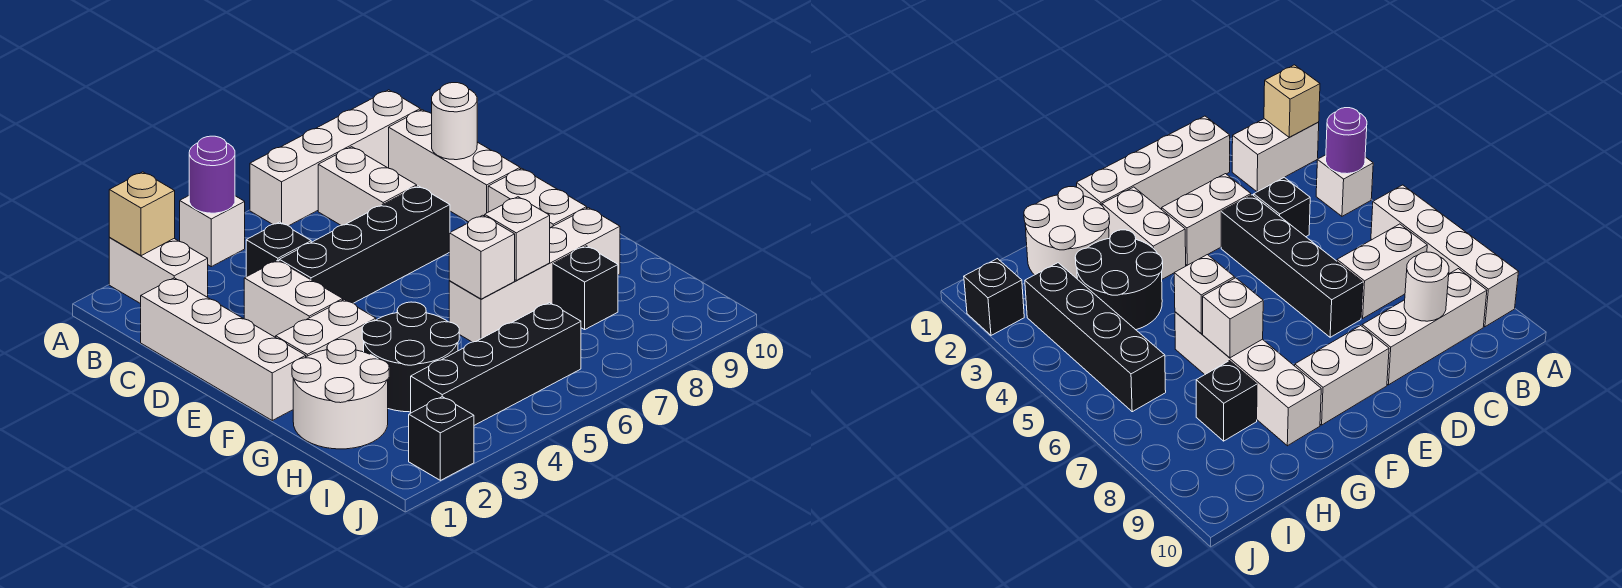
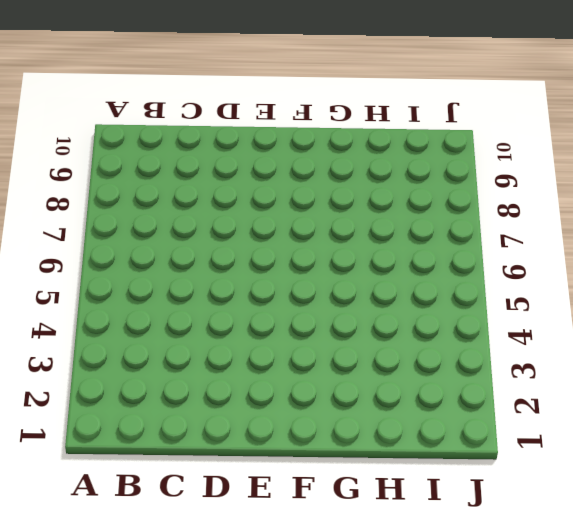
none -> white 1x2 brick [109,238,208,304]
none -> white 1x1 brick [180,196,245,267]
none -> white 1x4 brick [250,90,420,226]

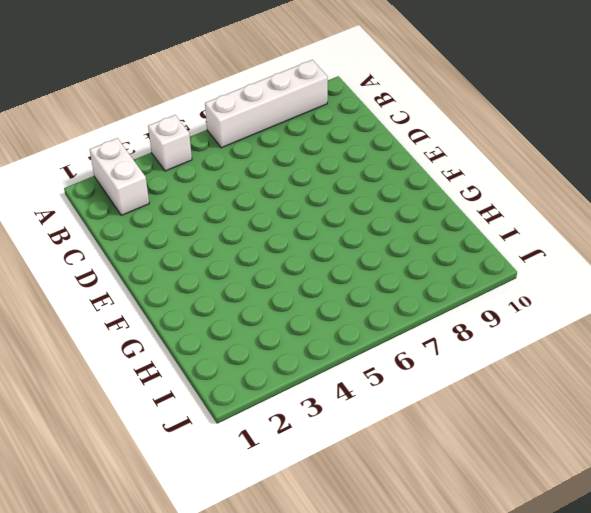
none -> white 1x2 brick [318,147,417,225]
none -> white 1x3 brick [389,110,520,222]
none -> white 1x4 brick [141,278,306,420]

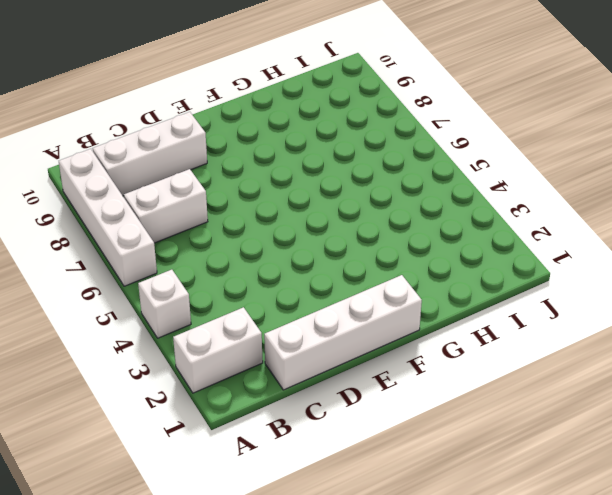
none -> black 1x1 brick [246,222,311,277]
none -> white 1x2 brick [244,260,343,337]
none -> black 1x4 brick [279,186,450,303]

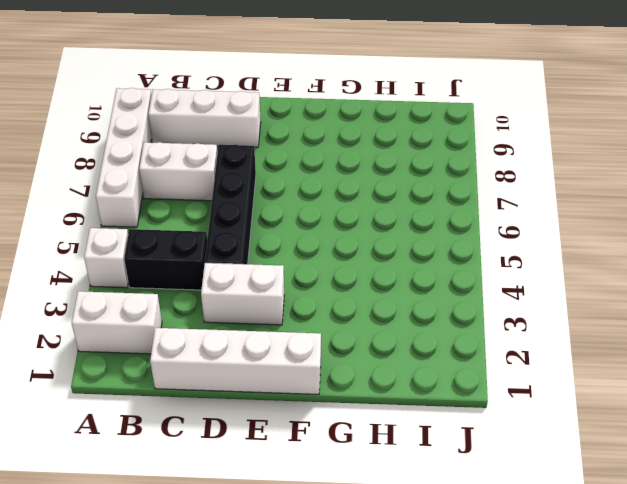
black 1x2 brick [124,229,207,290] -> black 1x1 brick [246,222,311,277]
none -> white 1x2 brick [488,168,587,228]
none -> white 1x2 brick [276,300,376,357]
none -> white 2x2 round brick [292,339,389,449]

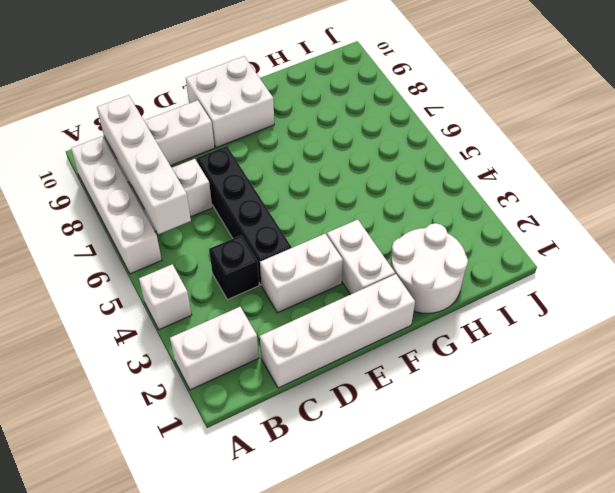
white 1x4 brick [97,95,191,234] -> white 1x4 brick moved to [449,208,620,342]
white 2x2 brick [186,56,274,148] -> white 1x2 brick [488,168,587,228]
none -> black 2x2 round brick [362,302,459,412]
none -> black 1x1 brick [553,246,618,330]
none -> black 1x4 brick [411,303,581,425]

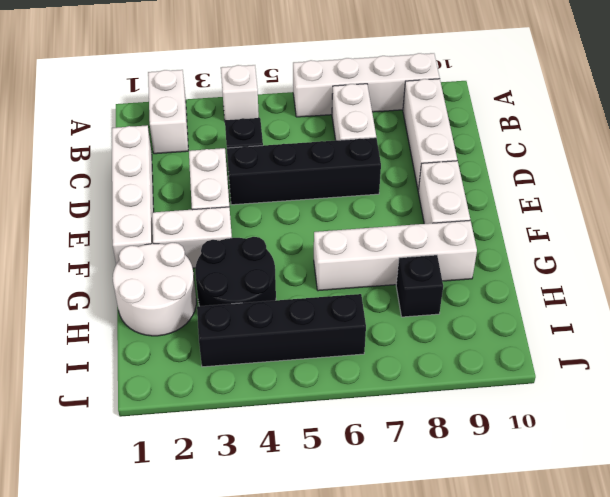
none -> black 1x1 brick [409,397,474,480]
none -> tan 1x1 brick [109,172,175,256]
none -> purple 1x1 round brick [189,136,235,213]

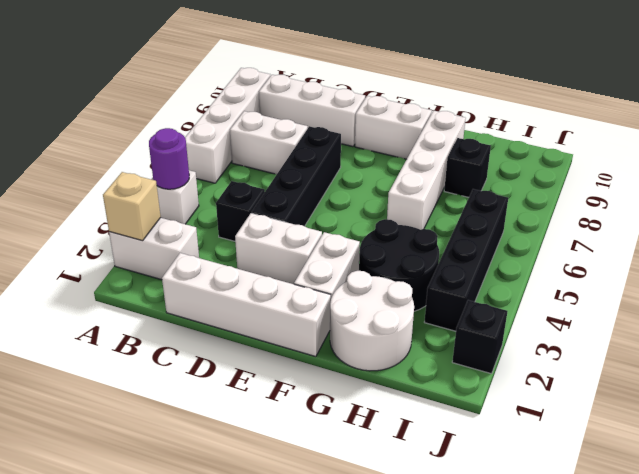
none -> white 1x1 round brick [432,83,477,160]
none -> white 1x1 brick [449,215,515,299]
none -> white 1x1 brick [485,197,550,280]

